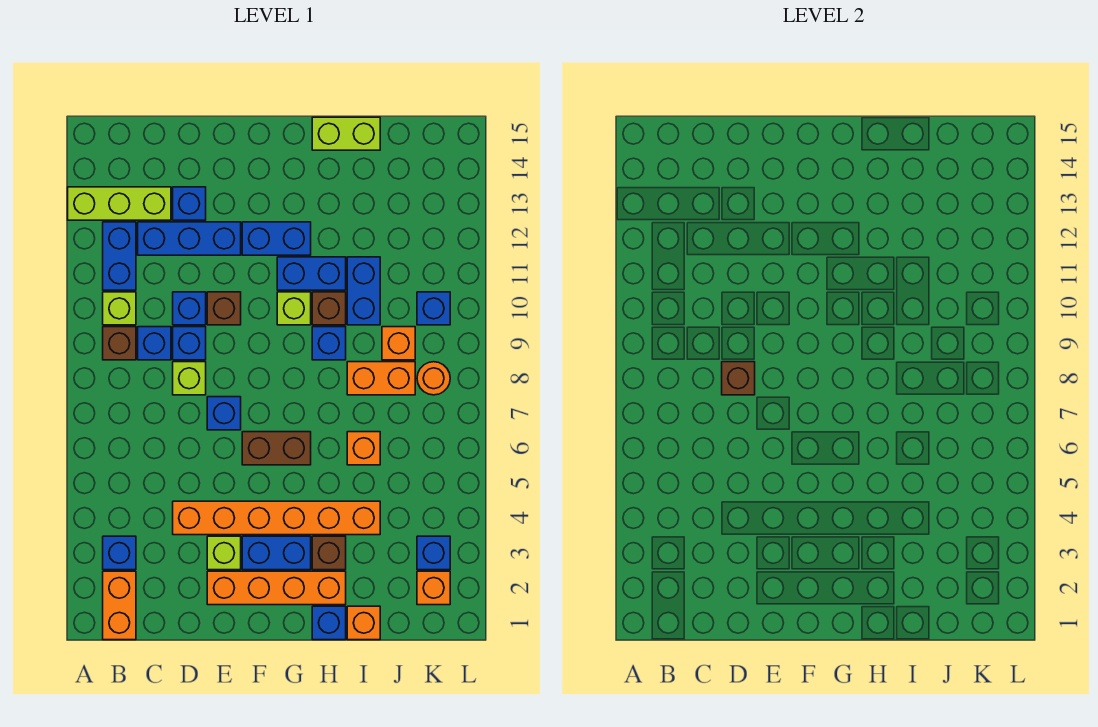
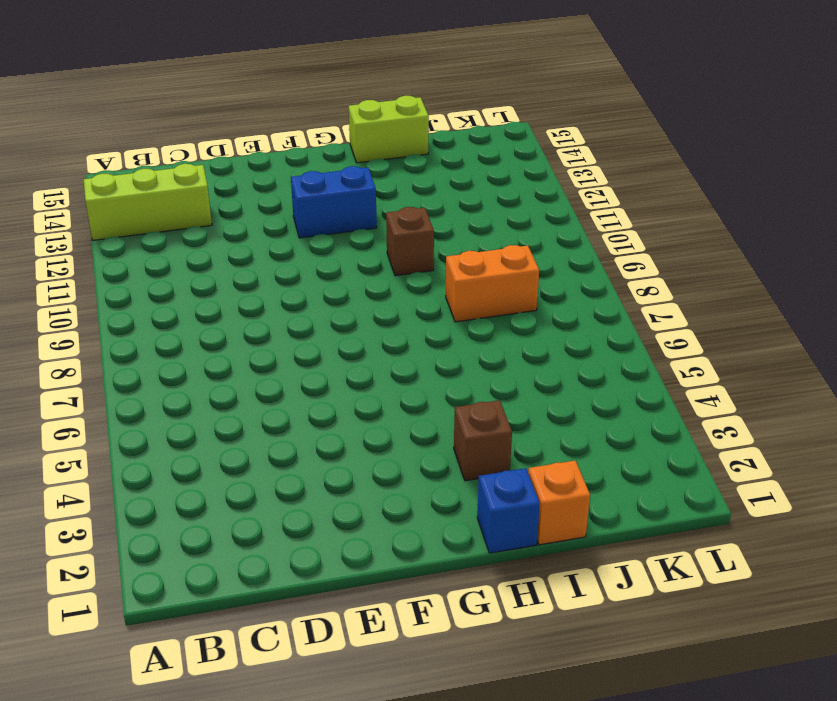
none -> orange 1x2 brick [103,571,136,640]
none -> blue 1x1 brick [103,536,136,570]
none -> brown 1x1 brick [103,327,136,360]
none -> lime 1x1 brick [103,292,136,325]

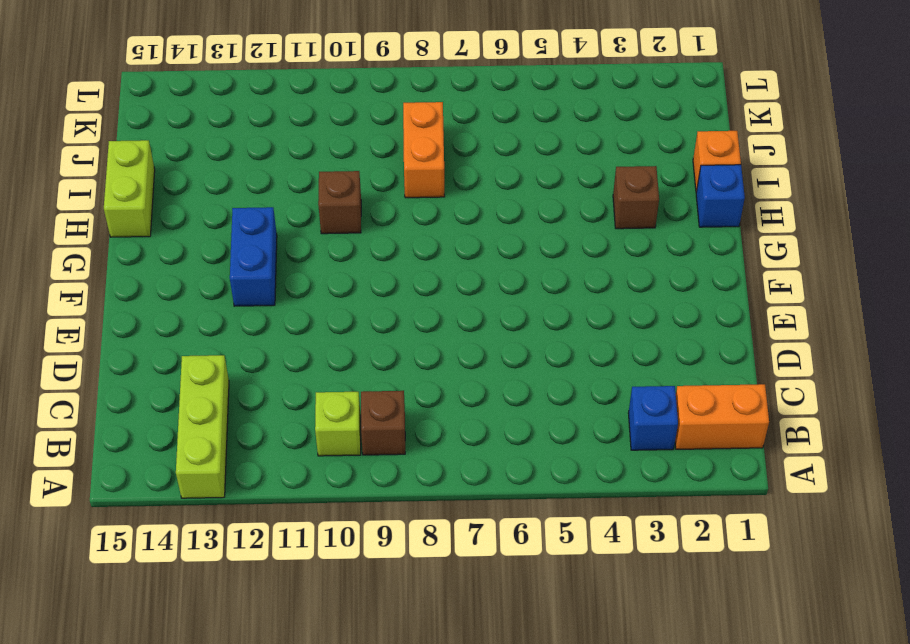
none -> blue 1x2 brick [103,222,136,290]
none -> blue 1x1 brick [138,327,171,360]
none -> blue 1x3 brick [138,222,241,255]
none -> orange 1x6 brick [173,501,380,535]

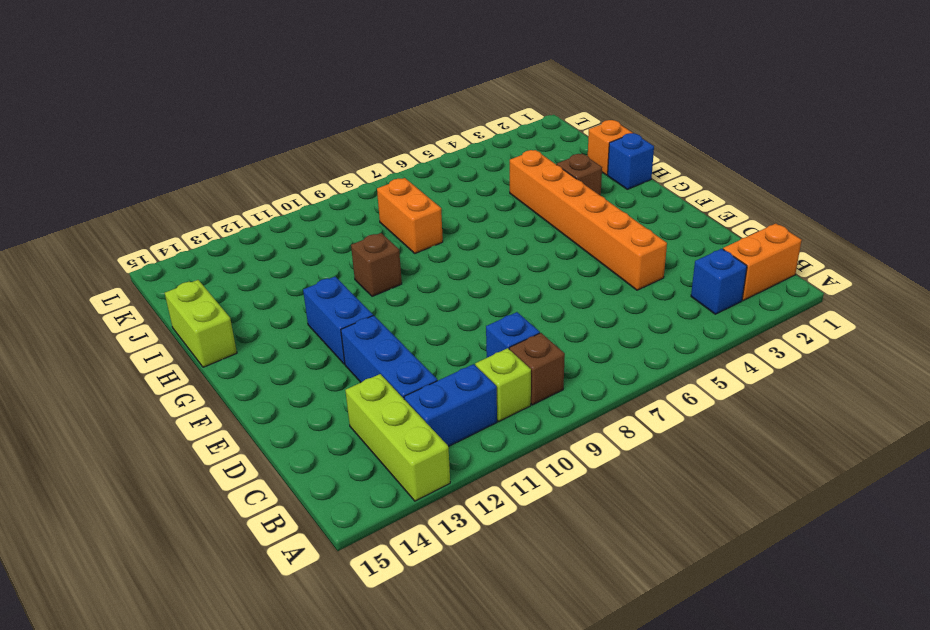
none -> lime 1x1 brick [173,362,206,395]
none -> blue 1x1 brick [173,327,206,360]
none -> blue 1x1 brick [173,292,206,325]
none -> blue 1x1 brick [173,187,206,220]

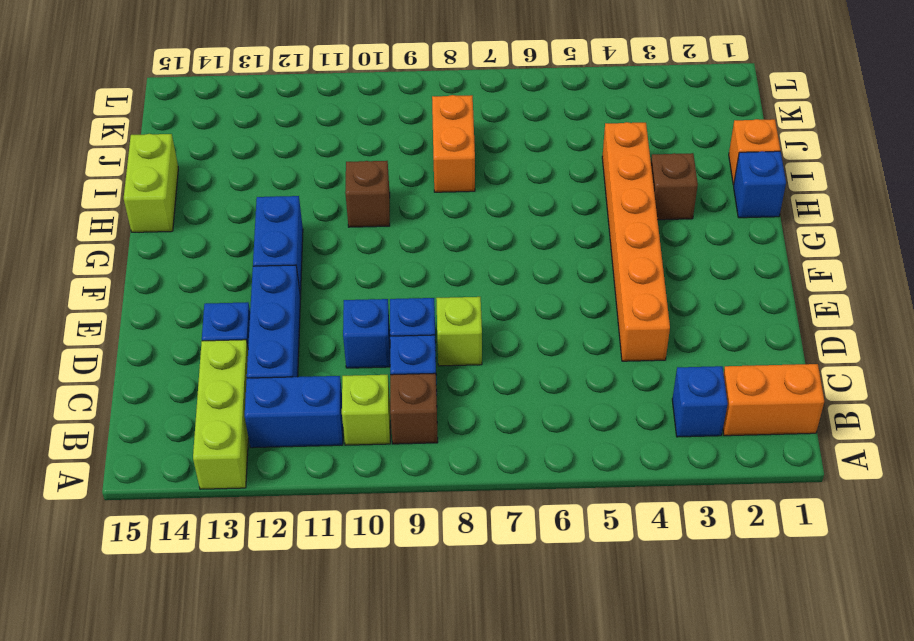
none -> orange 1x4 brick [207,571,346,605]
none -> lime 1x1 brick [207,536,241,570]
none -> blue 1x1 brick [207,397,241,430]
none -> brown 1x1 brick [207,292,241,325]

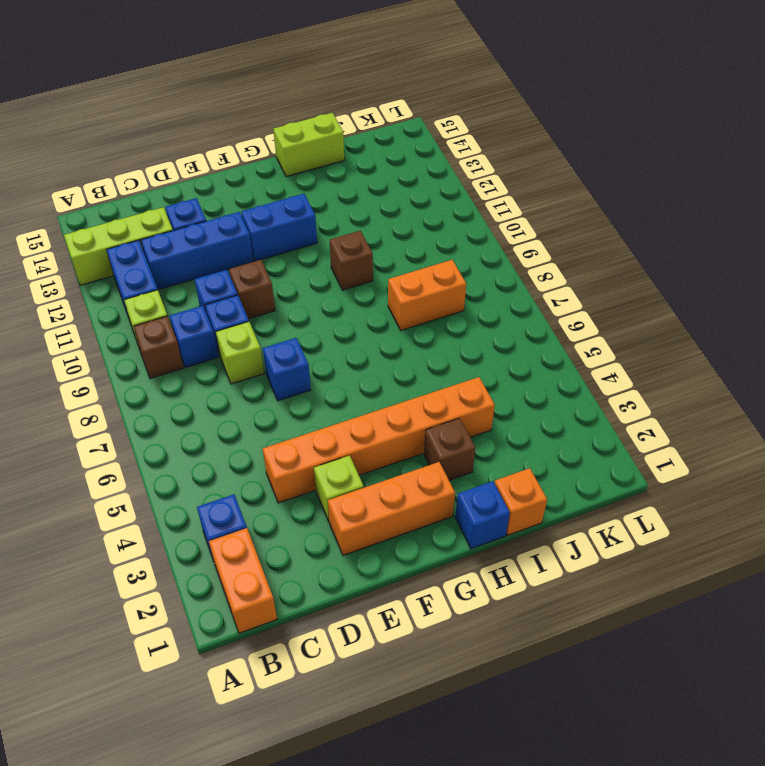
orange 1x3 brick [328,462,455,555] -> orange 1x4 brick [207,571,346,605]
none -> blue 1x2 brick [242,536,311,570]
none -> brown 1x2 brick [242,432,311,465]
none -> lime 1x1 brick [277,292,311,325]
none -> blue 1x2 brick [277,257,346,290]

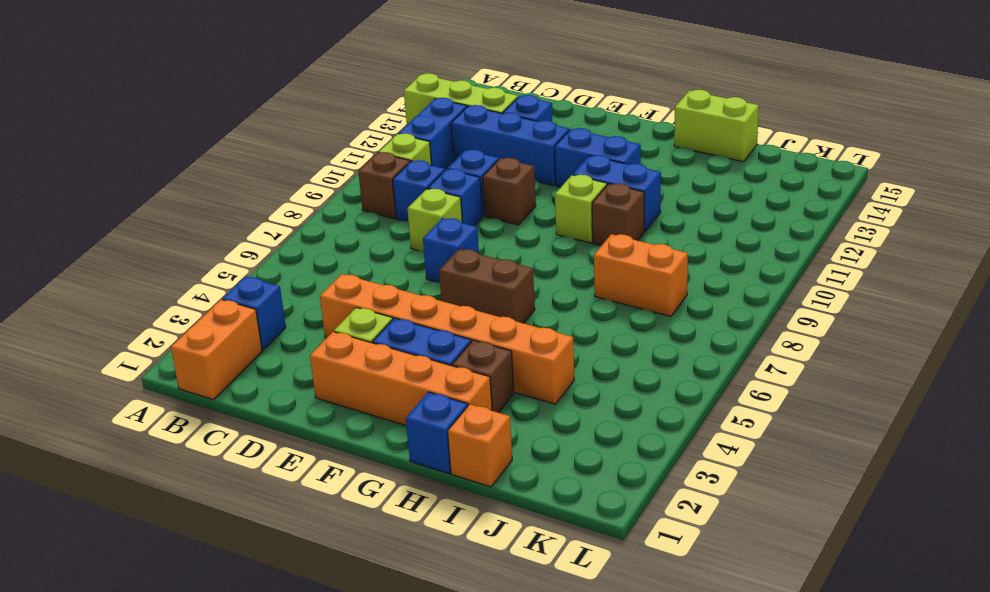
none -> blue 1x1 brick [312,327,346,360]
none -> orange 1x1 brick [347,432,380,465]
none -> blue 1x2 brick [347,257,380,325]
none -> orange 1x1 brick [382,327,415,360]

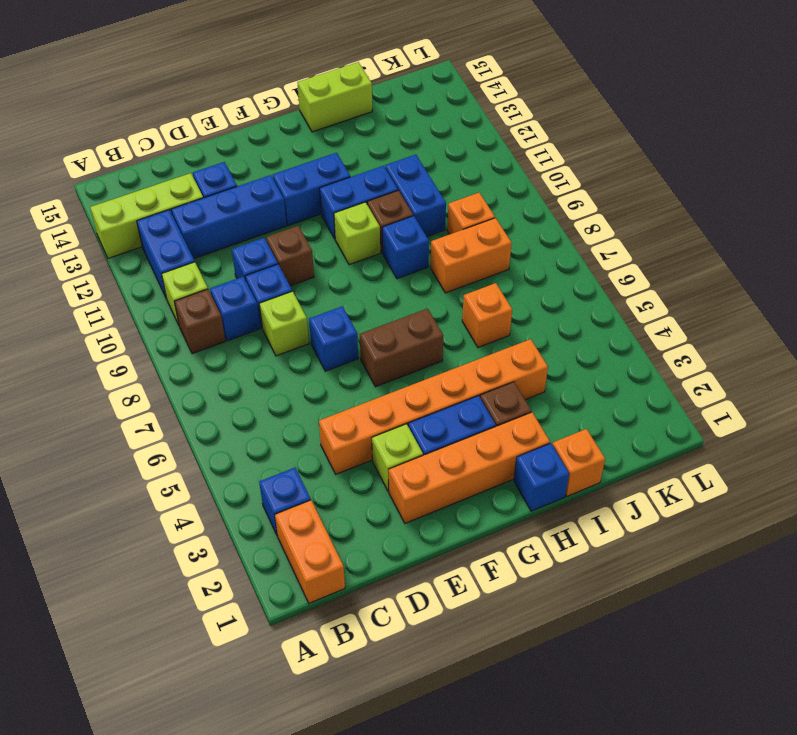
none -> orange 1x1 brick [417,571,450,605]
none -> blue 1x1 brick [417,536,450,570]
none -> orange 1x1 round brick [417,362,450,395]
none -> blue 1x1 brick [417,292,450,325]

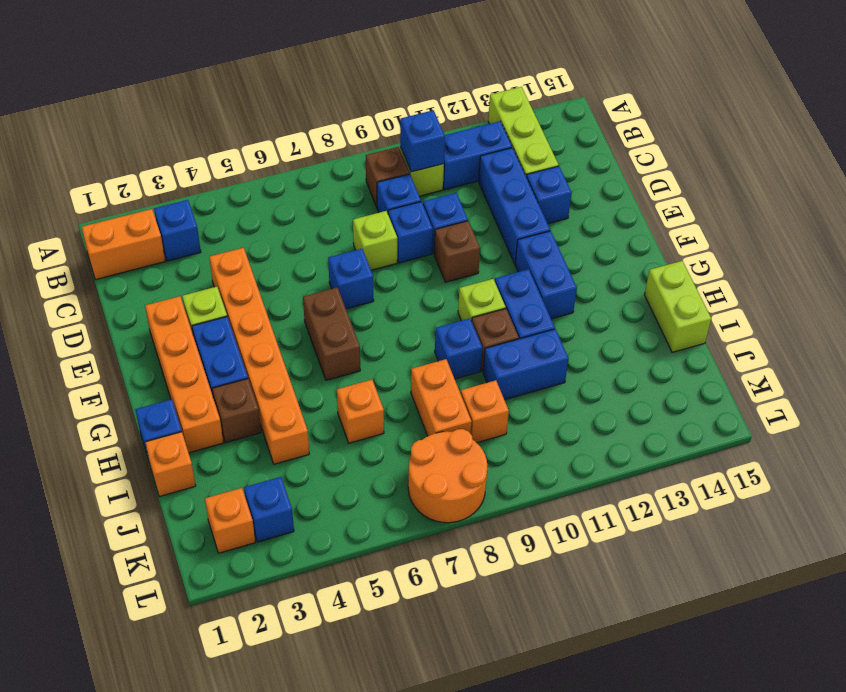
blue 1x1 brick [400,110,445,172] -> blue 1x1 brick moved to [417,292,450,325]
orange 2x2 round brick [408,429,487,523] -> orange 1x1 round brick [417,362,450,395]
none -> brown 1x1 brick [722,362,755,395]

